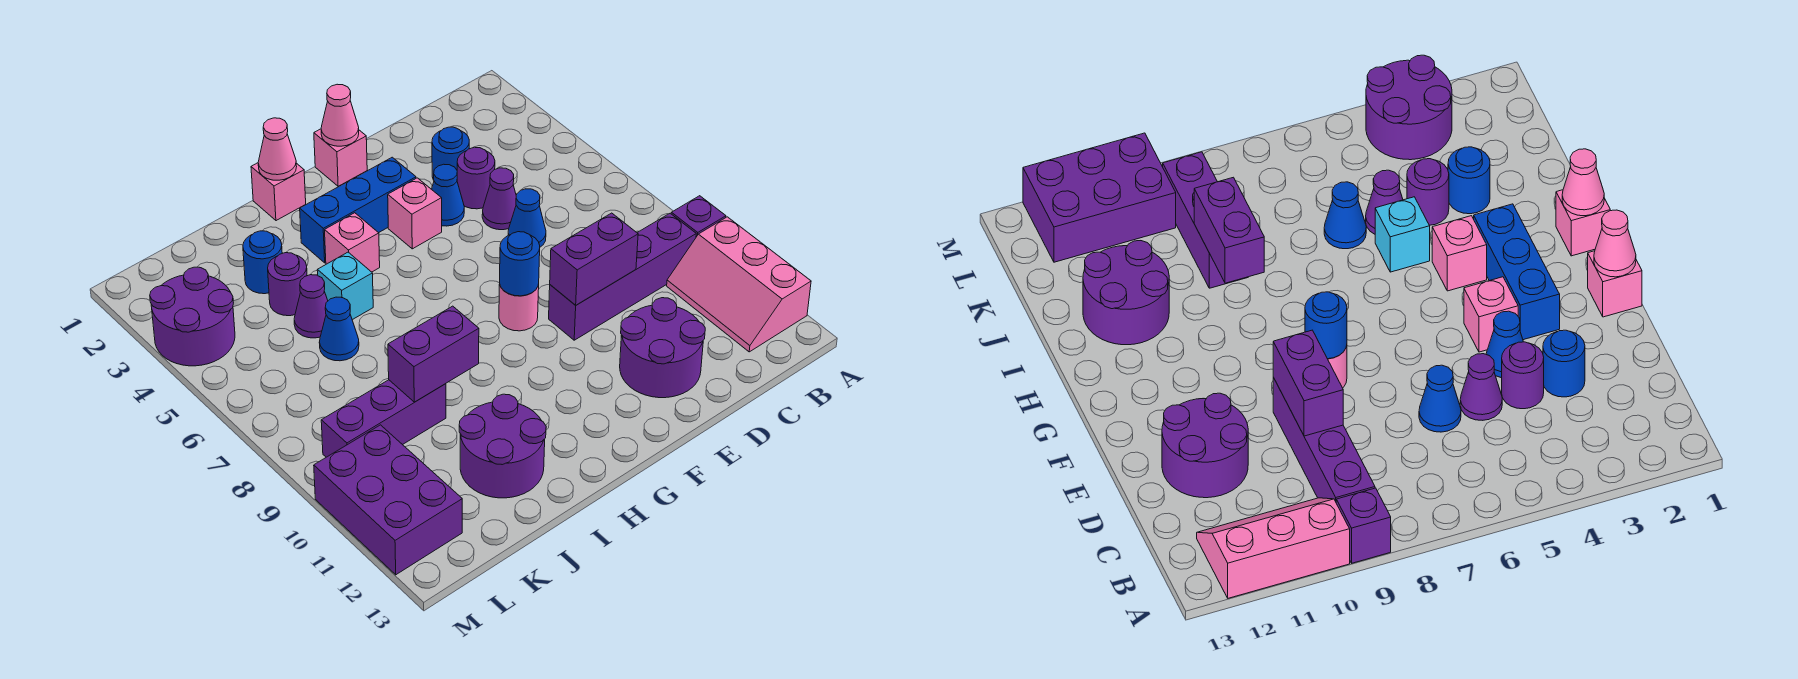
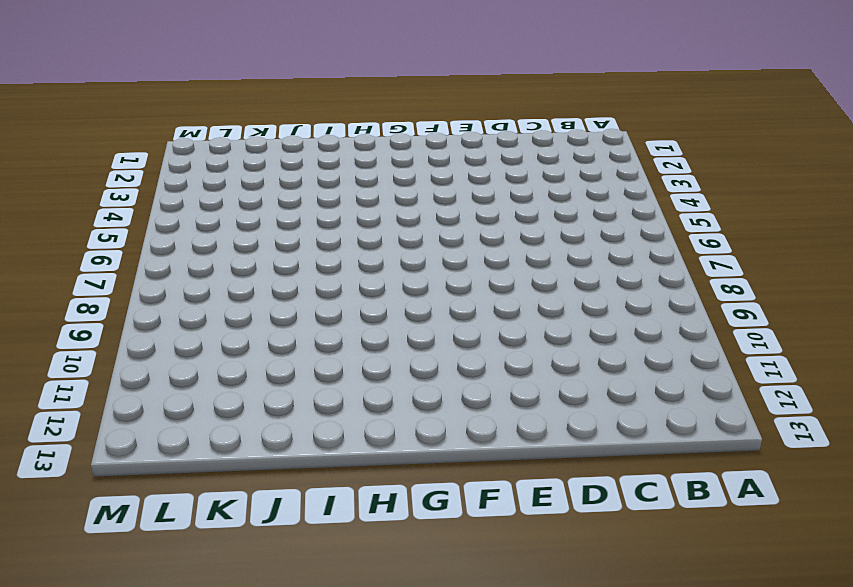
none -> purple 1x1 brick [671,196,726,237]
none -> pink 2x3 slope [667,217,811,352]
none -> purple 1x4 brick [549,213,696,340]

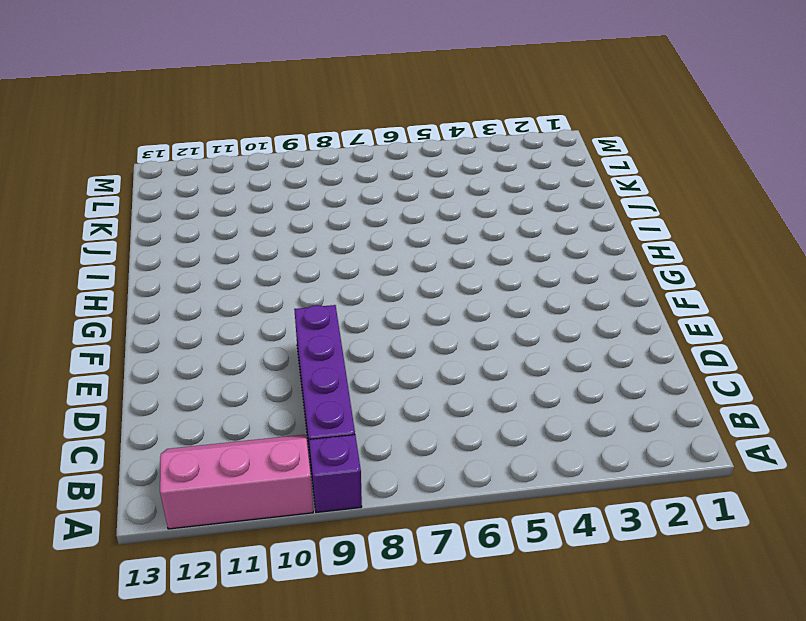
none -> blue 1x1 round brick [432,127,469,180]
none -> purple 1x1 round brick [457,147,495,209]
none -> purple 1x1 cone [482,168,516,230]

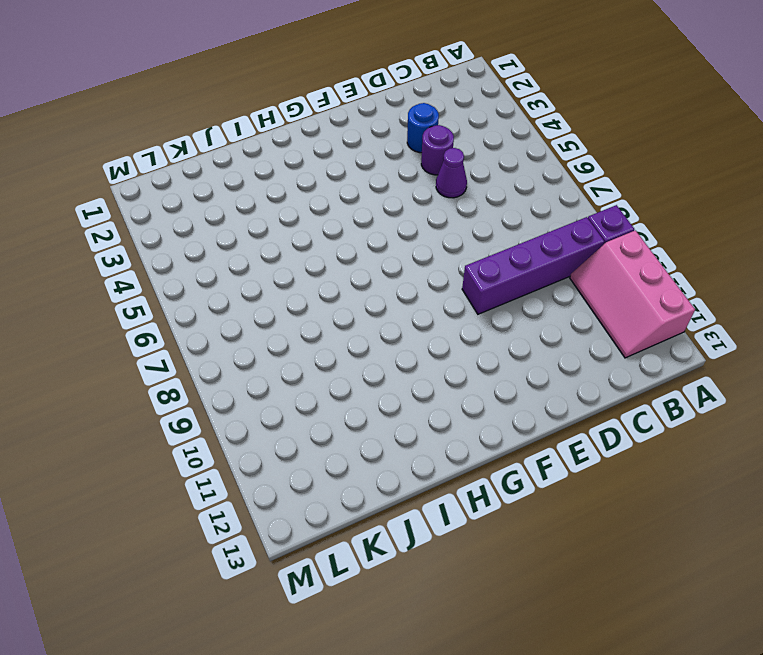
none -> blue 1x1 cone [508,189,546,247]
none -> purple 2x2 round brick [620,298,705,398]
none -> blue 1x1 cone [432,164,464,226]

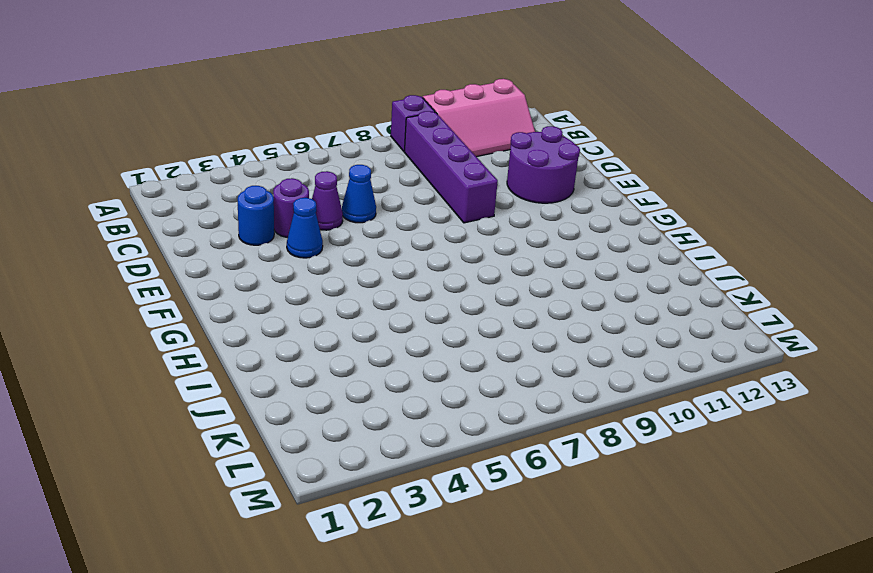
none -> pink 1x1 brick [314,129,367,186]
none -> blue 1x3 brick [300,157,416,263]
none -> pink 1x1 brick [388,178,442,249]

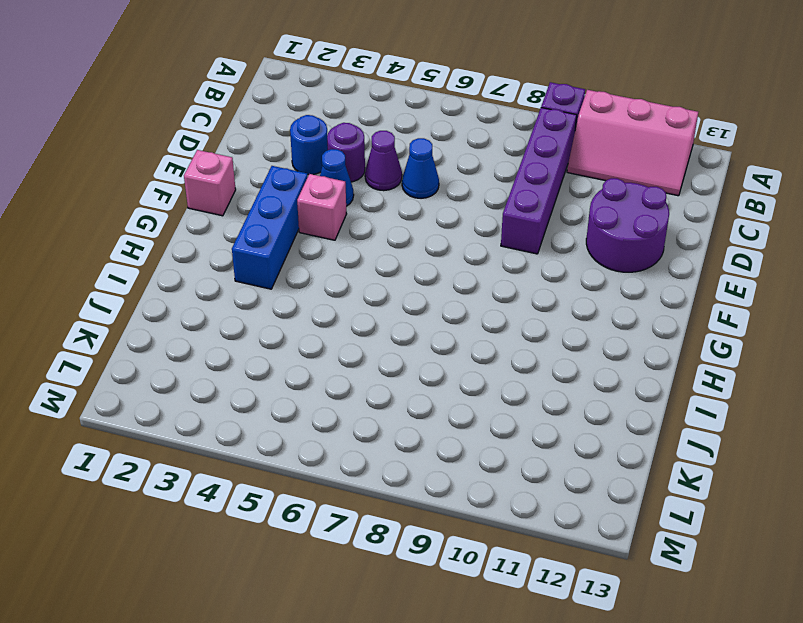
none -> pink 1x1 round brick [499,284,539,331]
none -> pink 1x1 brick [251,163,306,221]
none -> pink 1x1 brick [325,213,380,272]

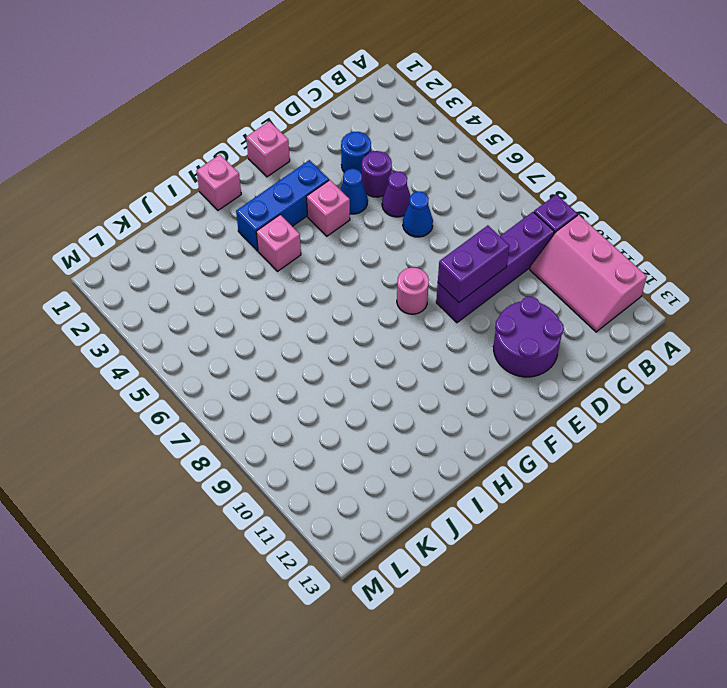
none -> cyan 1x1 brick [317,252,373,320]
none -> purple 2x2 round brick [459,394,546,498]
none -> blue 1x1 round brick [243,231,282,294]

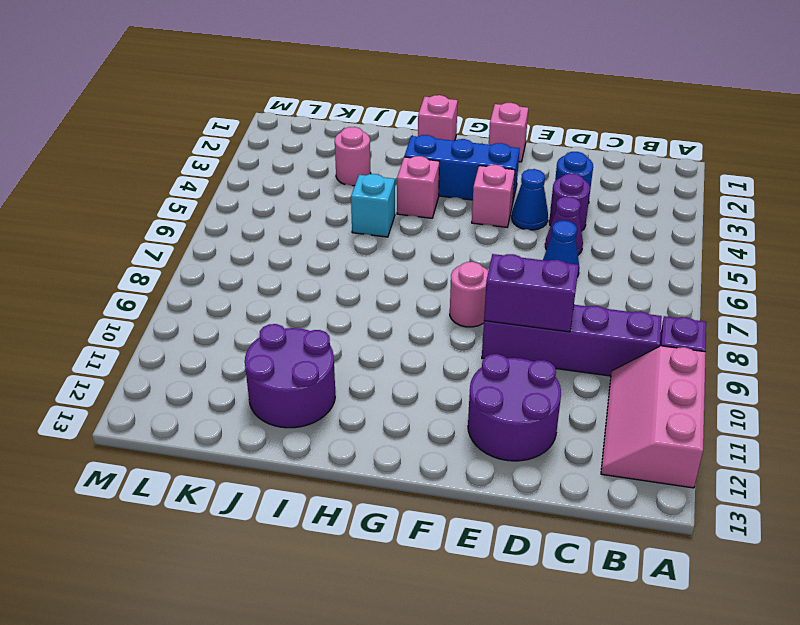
pink 1x1 round brick [335,127,371,186] -> blue 1x1 round brick [243,231,282,294]
none -> purple 1x1 round brick [268,253,307,316]
none -> purple 1x1 cone [294,275,328,338]
none -> blue 1x1 cone [319,297,359,361]

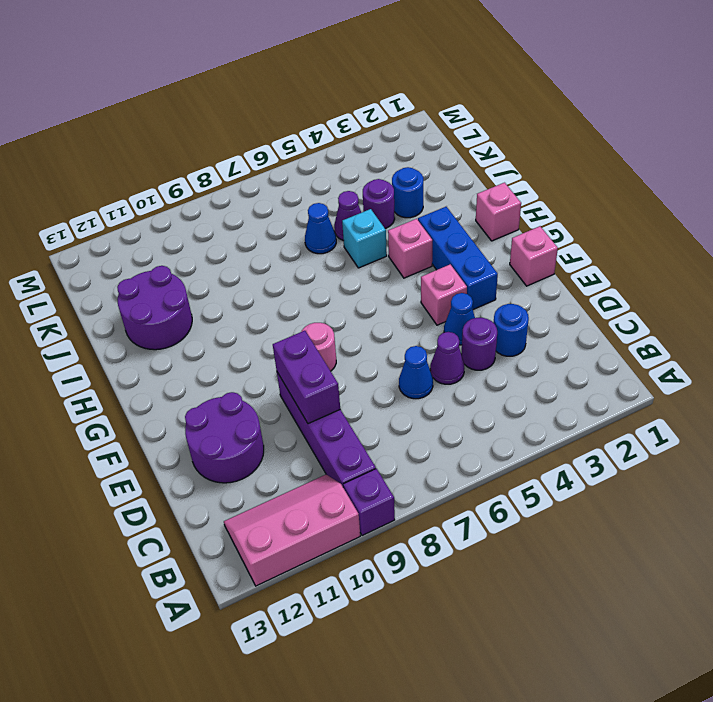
none -> purple 1x3 brick [321,380,446,457]
none -> purple 2x2 round brick [150,267,235,366]
none -> purple 2x3 brick [314,425,462,575]

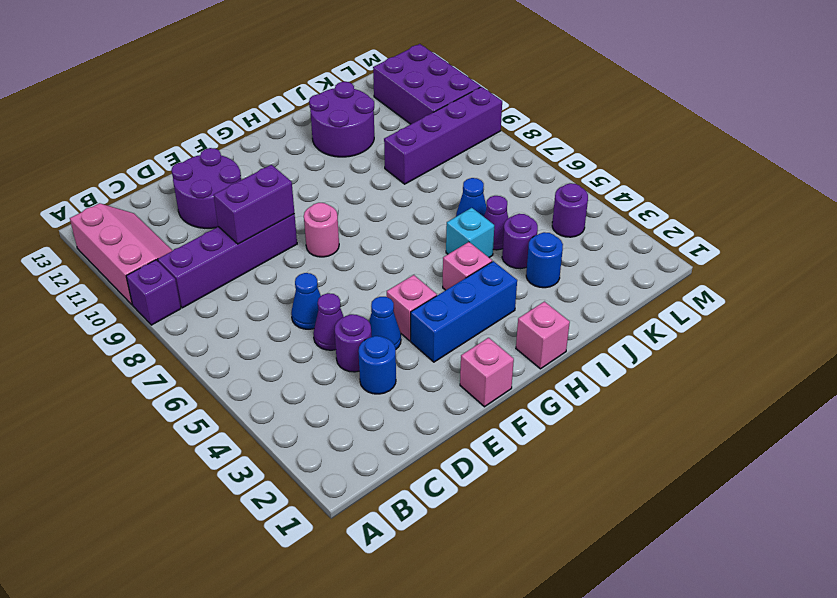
purple 1x4 brick [384,87,502,184] -> purple 1x3 brick [321,380,446,457]
purple 1x1 round brick [552,183,588,237] -> purple 2x2 round brick [150,267,235,366]
none -> pink 1x1 cone [321,84,359,146]
none -> blue 1x1 round brick [500,232,540,296]
none -> pink 1x1 cone [258,118,297,180]

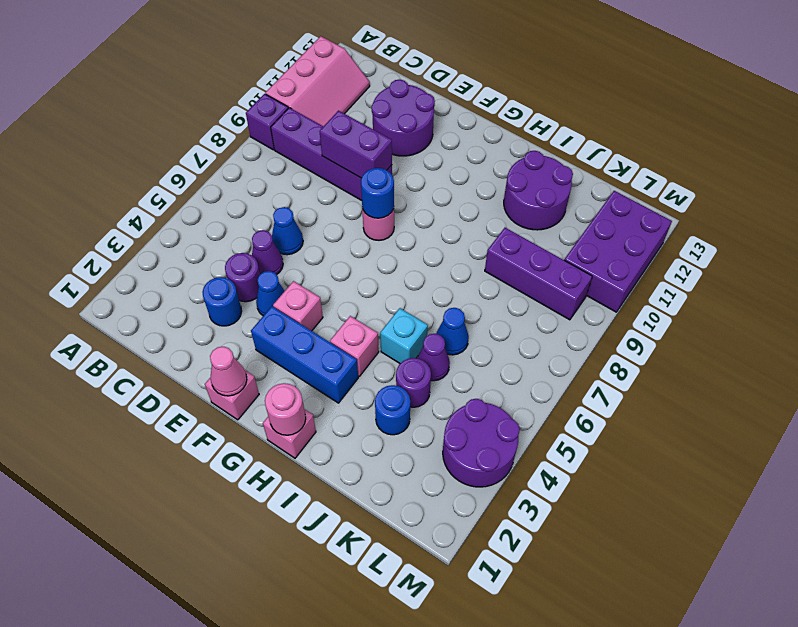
pink 1x1 round brick [265,383,306,435] -> pink 1x1 cone [258,118,297,180]
none -> purple 1x2 brick [388,306,479,402]

